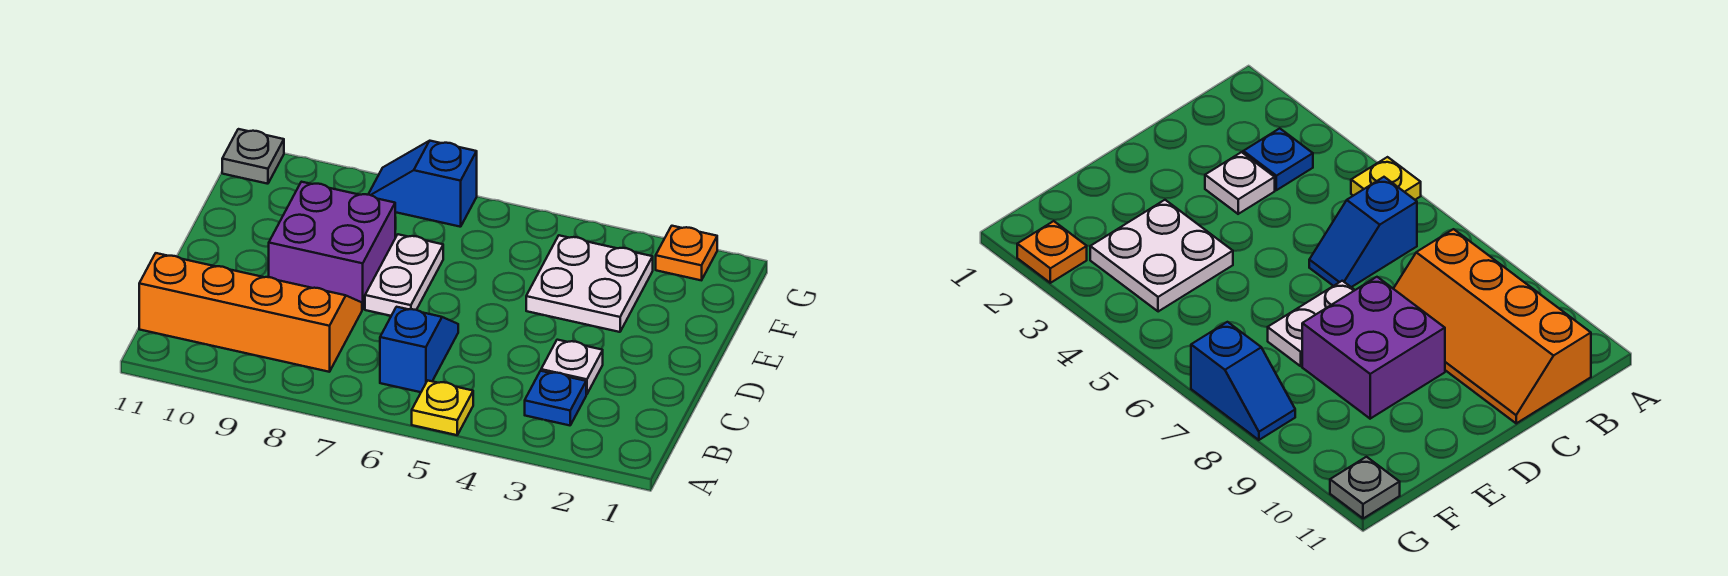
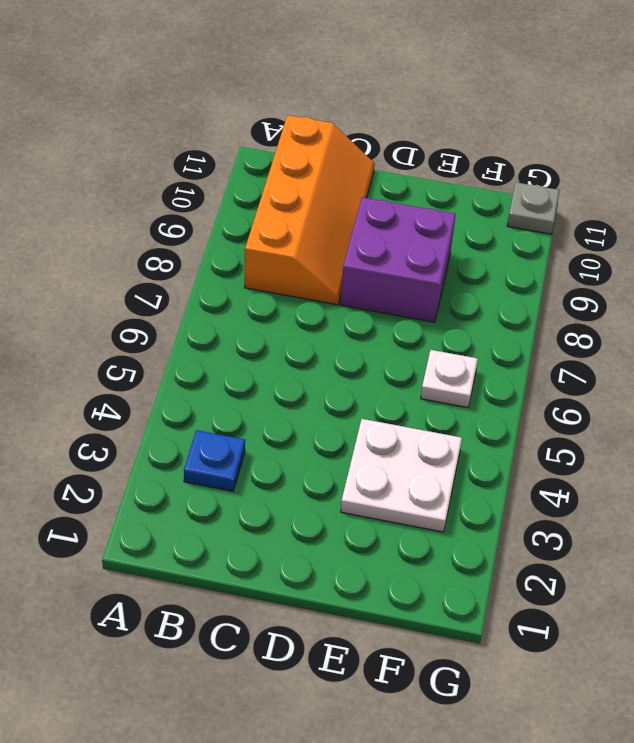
white 1x1 plate [421,350,478,408] -> white 1x1 plate moved to [541,340,603,394]
none -> yellow 1x1 plate [412,381,473,435]
none -> blue 1x2 slope [380,307,458,392]

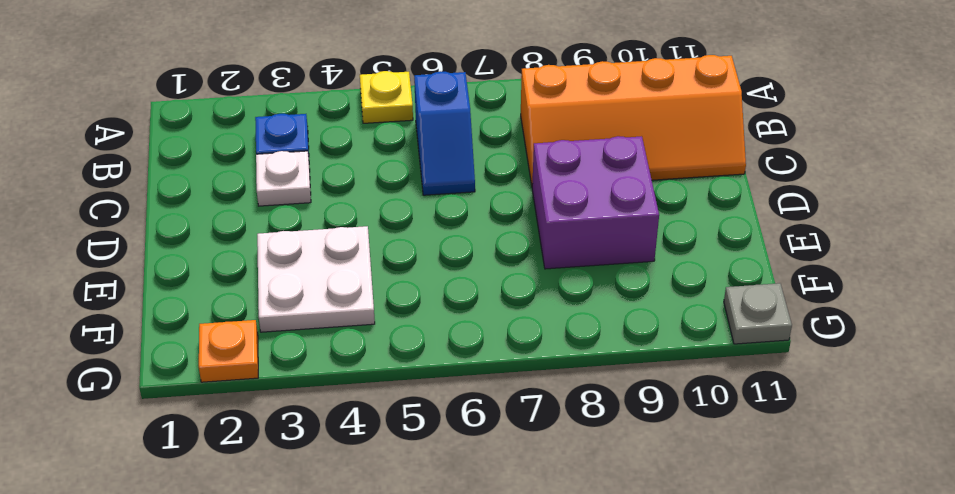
none -> white 1x2 plate [365,234,443,316]
none -> blue 1x2 slope [368,141,477,227]

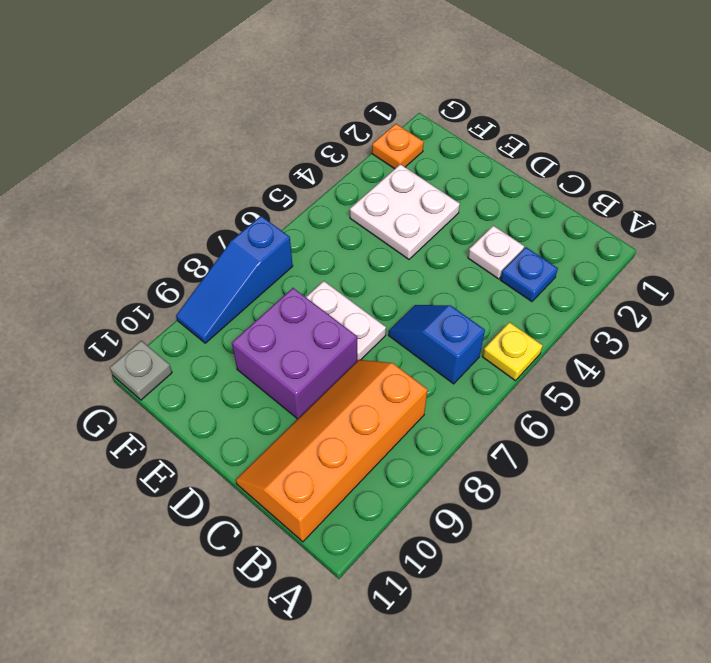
blue 1x3 slope [176,216,293,343] -> blue 1x2 slope [368,141,477,227]

